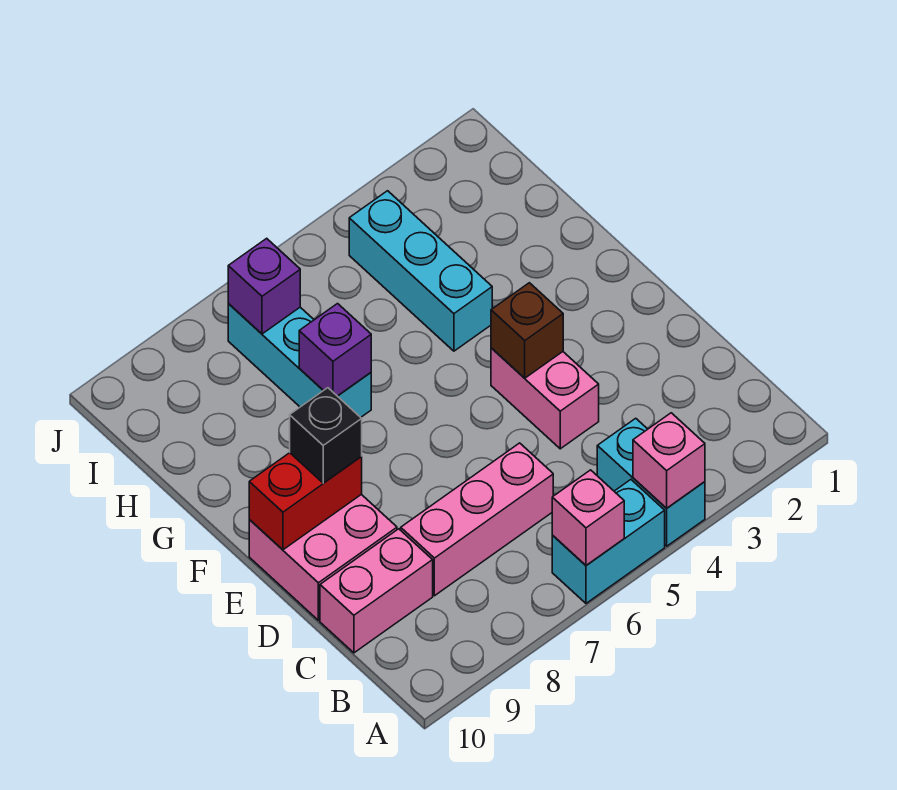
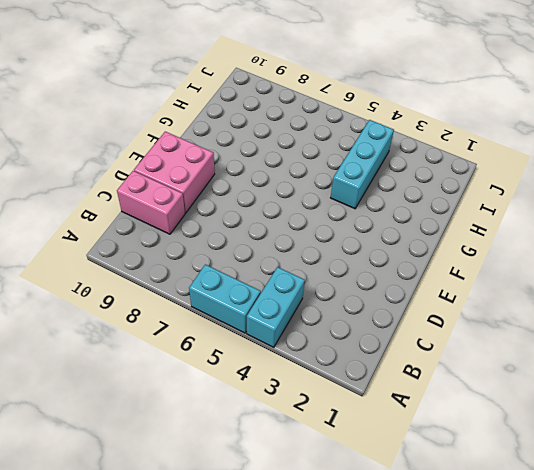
none -> pink 1x3 brick [401,443,553,596]
none -> pink 1x2 brick [491,348,599,449]
none -> cyan 1x3 brick [228,304,371,417]

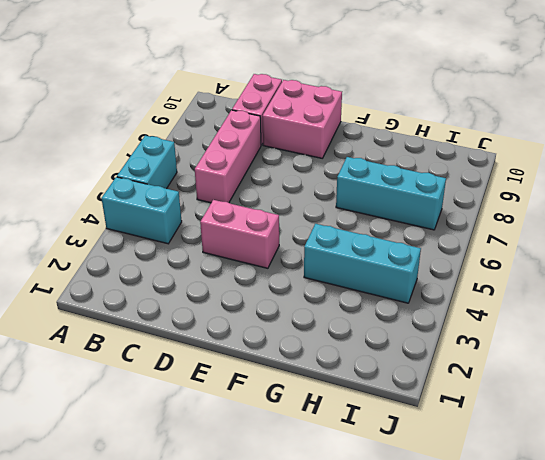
none -> pink 1x1 brick [633,413,705,508]
none -> pink 1x1 brick [552,470,624,565]
none -> brown 1x1 brick [491,283,563,378]

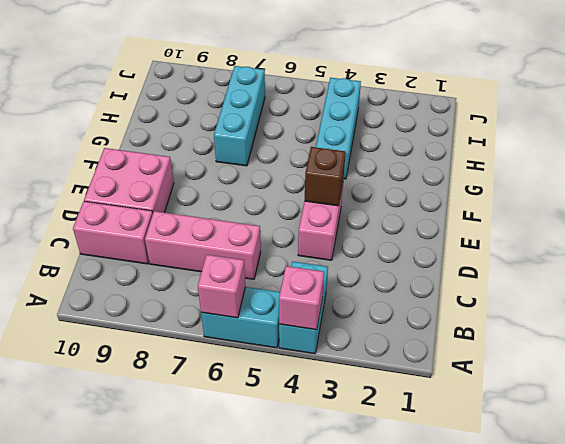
none -> red 1x2 brick [249,453,362,550]
none -> purple 1x1 brick [299,304,371,396]
none -> purple 1x1 brick [228,238,300,334]

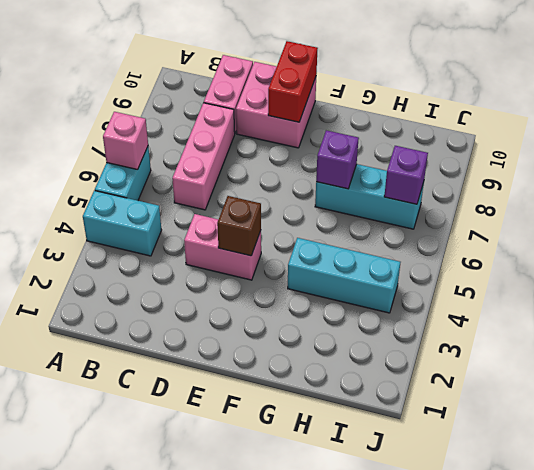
none -> pink 1x1 brick [633,413,705,508]
none -> black 1x1 brick [290,388,362,483]

